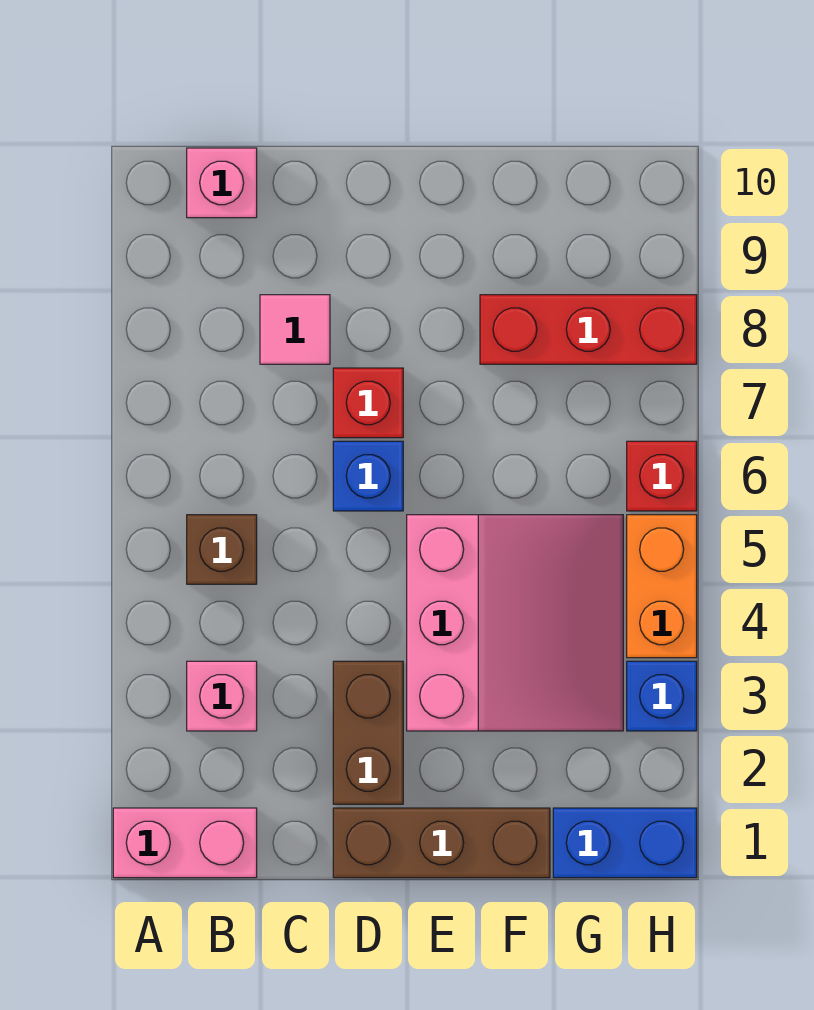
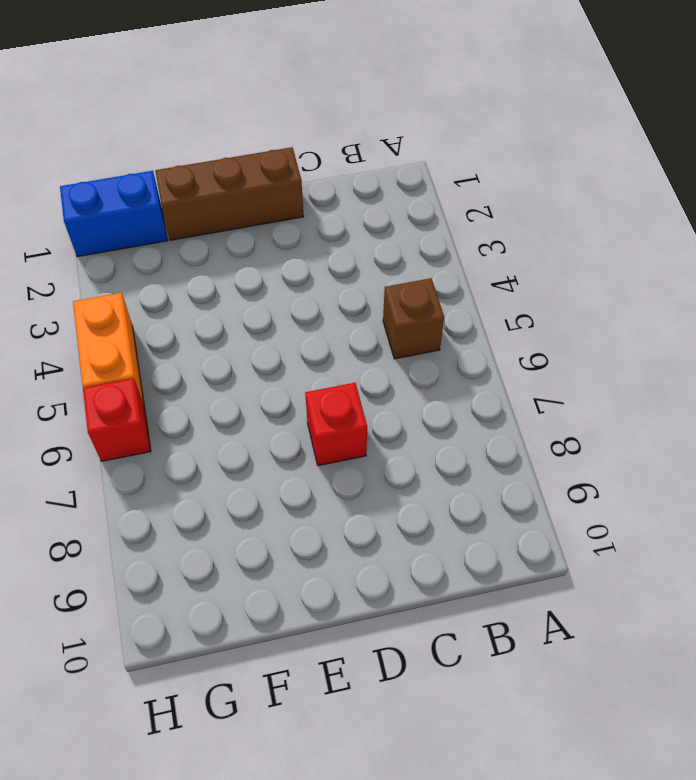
none -> pink 1x2 brick [113,808,257,878]
none -> pink 1x1 brick [187,661,257,731]
none -> pink 1x1 brick [187,148,257,218]

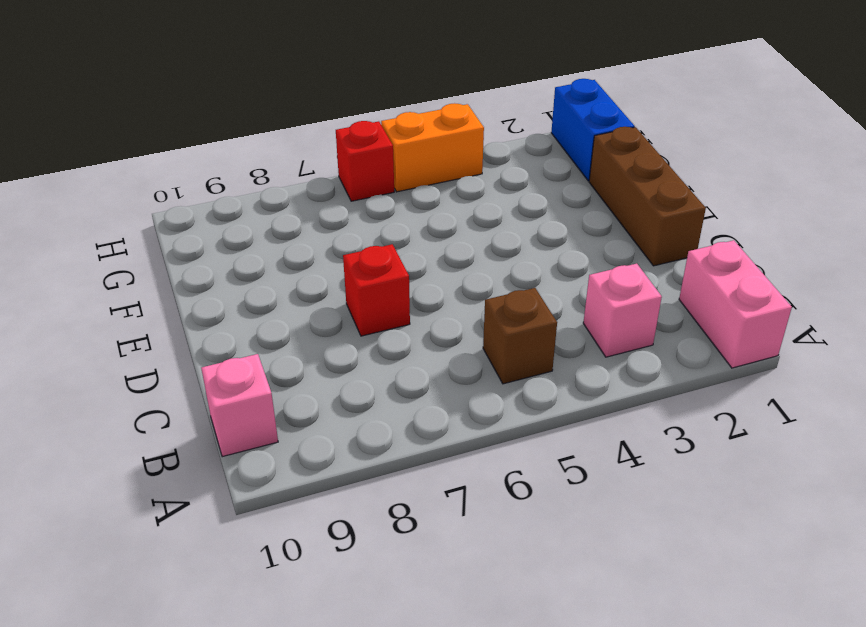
none -> pink 1x1 tile [260,295,330,364]
none -> brown 1x2 brick [333,661,403,804]
none -> blue 1x1 brick [333,441,403,511]

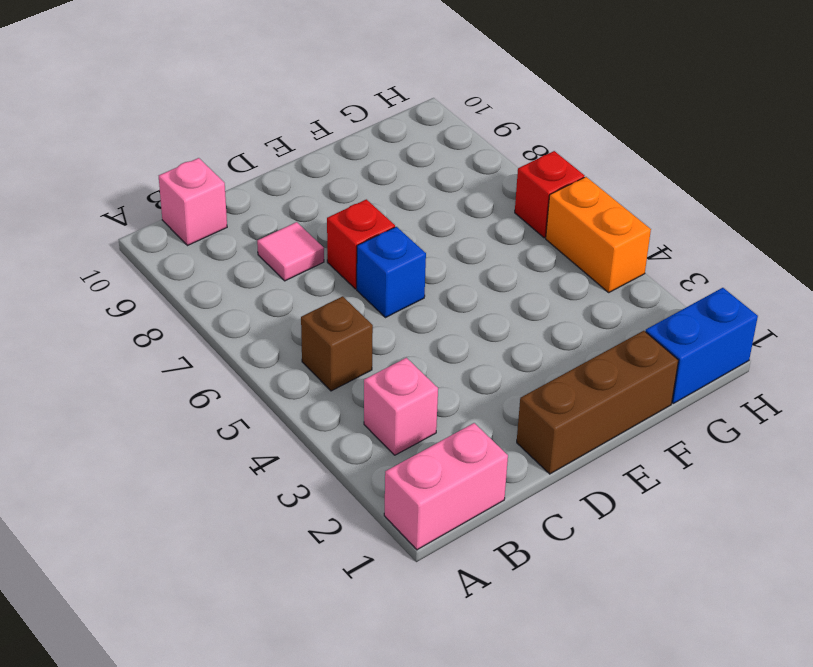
none -> brown 1x2 brick [333,661,403,804]
none -> pink 3x3 slope [407,515,623,731]
none -> red 1x3 brick [480,295,697,364]

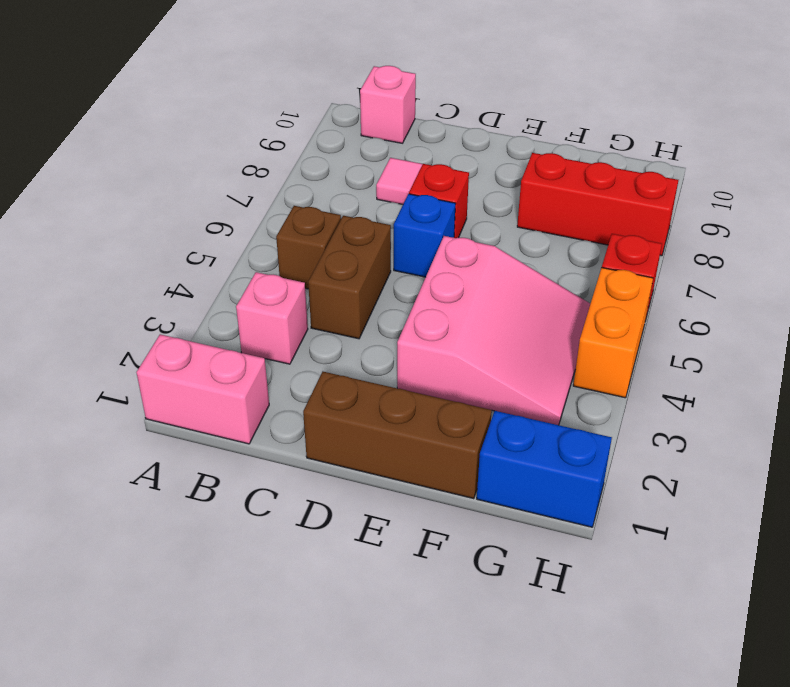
brown 1x2 brick [308,216,391,339] -> brown 1x2 brick moved to [333,661,403,804]
none -> blue 1x1 brick [627,661,697,731]

